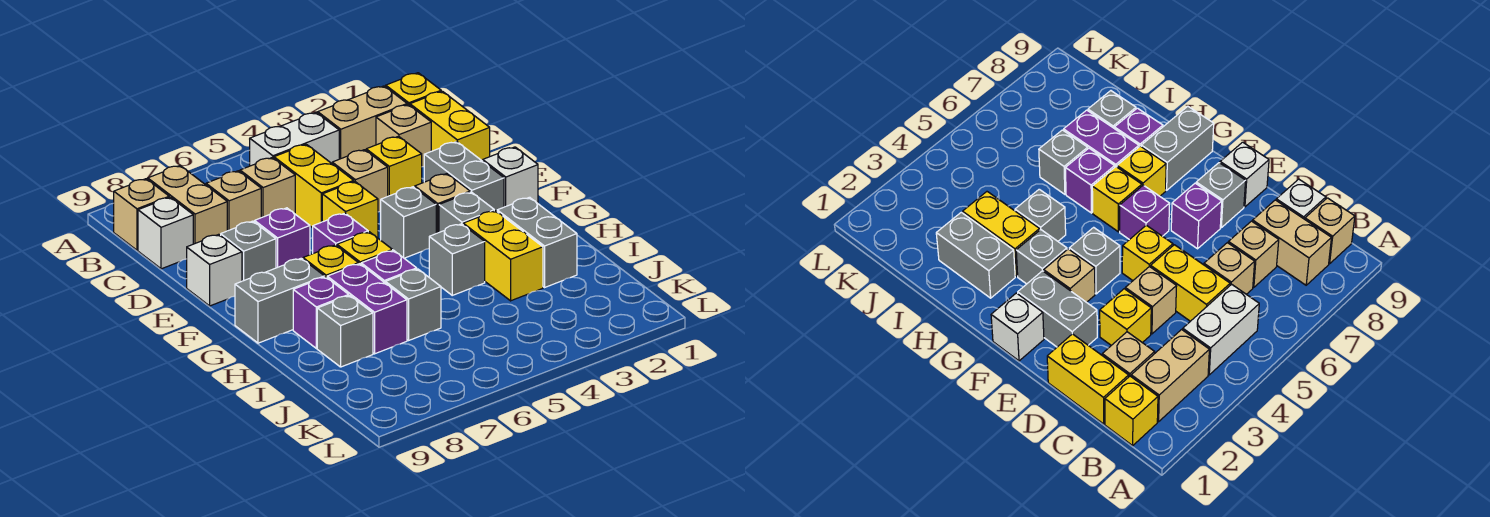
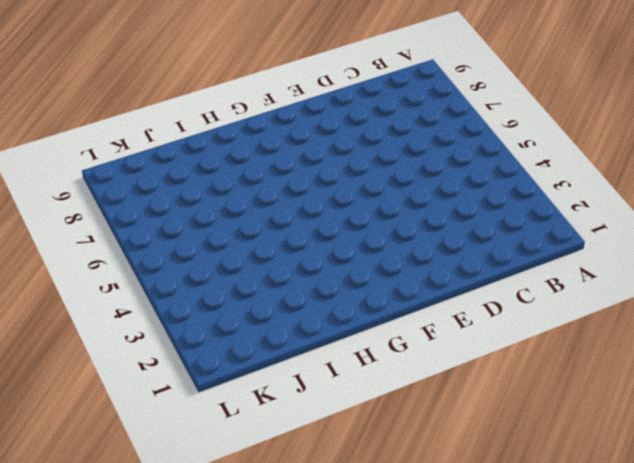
none -> yellow 1x1 brick [386,73,441,105]
none -> tan 1x2 brick [318,86,407,159]
none -> white 1x2 brick [250,113,339,166]
none -> tan 1x2 brick [148,166,227,244]

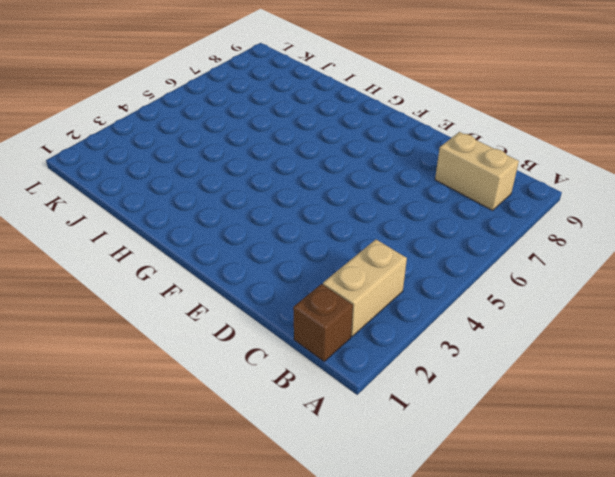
brown 1x1 brick [293,284,353,361] -> yellow 1x1 brick [386,73,441,105]
none -> white 1x2 brick [250,113,339,166]
none -> tan 1x1 brick [114,179,169,250]
none -> yellow 1x2 brick [410,91,490,161]
none -> tan 1x1 brick [376,104,431,167]

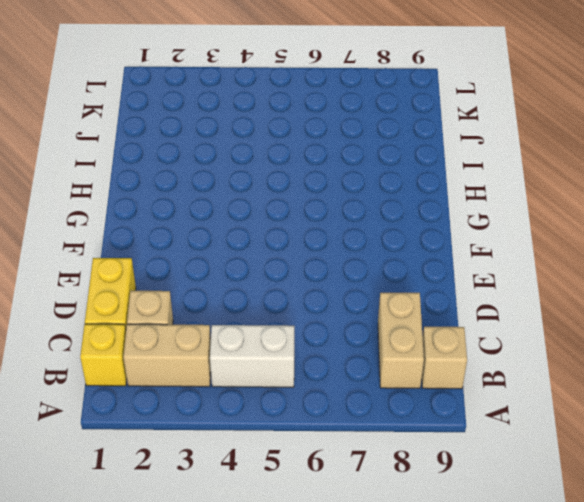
none -> yellow 1x2 brick [274,144,354,228]
none -> tan 1x1 brick [240,157,295,218]
none -> tan 1x1 brick [206,171,261,231]
none -> white 1x1 brick [138,197,193,269]

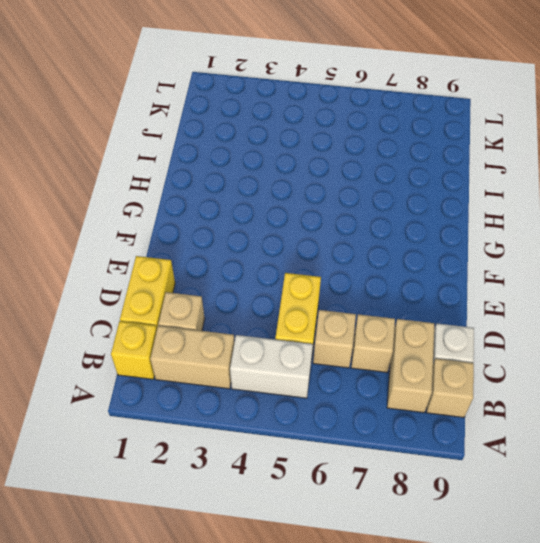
none -> yellow 1x1 brick [366,136,422,196]
none -> tan 1x1 brick [332,150,388,212]
none -> grey 1x2 brick [424,142,504,211]
none -> yellow 1x1 brick [322,181,378,238]

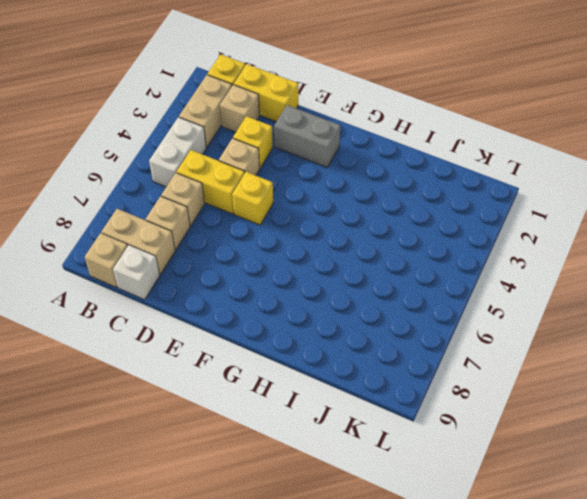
none -> purple 1x1 brick [255,208,310,268]
none -> grey 1x1 brick [221,221,276,281]
none -> white 1x1 brick [187,234,242,306]
none -> white 1x1 brick [483,147,538,207]

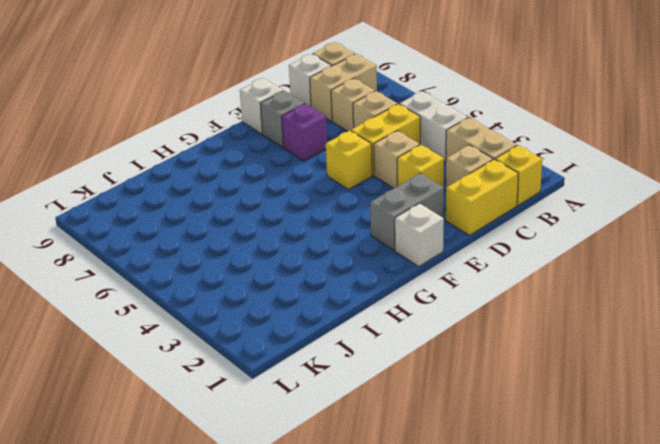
none -> tan 1x1 brick [415,174,470,233]
none -> grey 1x1 brick [381,187,436,258]
none -> purple 1x1 brick [313,213,368,253]
none -> grey 1x1 brick [439,192,494,232]

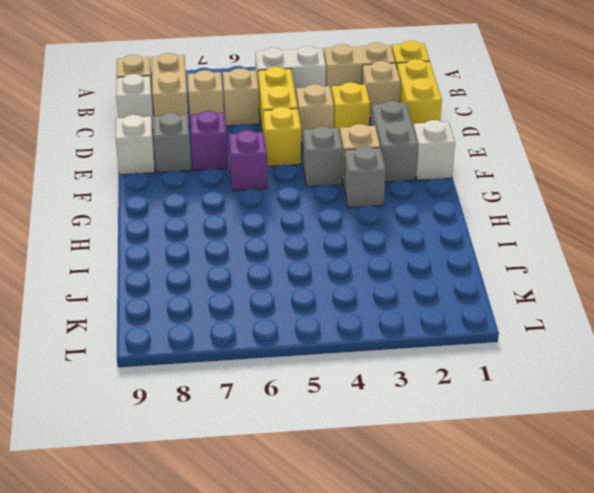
none -> yellow 1x1 brick [337,232,392,264]
none -> yellow 1x1 brick [303,245,358,277]
none -> grey 1x2 brick [235,258,324,343]
none -> grey 1x2 brick [497,197,577,287]

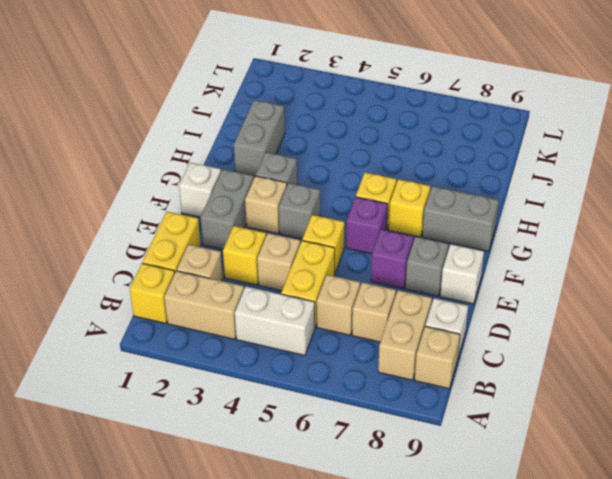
none -> yellow 1x2 brick [463,211,543,301]
none -> grey 1x1 brick [429,224,485,295]
none -> purple 1x1 brick [361,250,417,283]
none -> purple 1x2 brick [327,264,407,354]

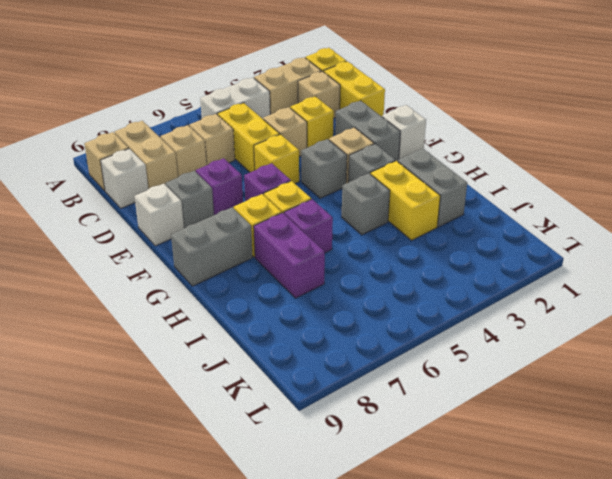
none -> purple 1x1 brick [293,277,349,348]
none -> grey 1x1 brick [385,269,441,340]
none -> grey 1x1 brick [317,296,373,367]

